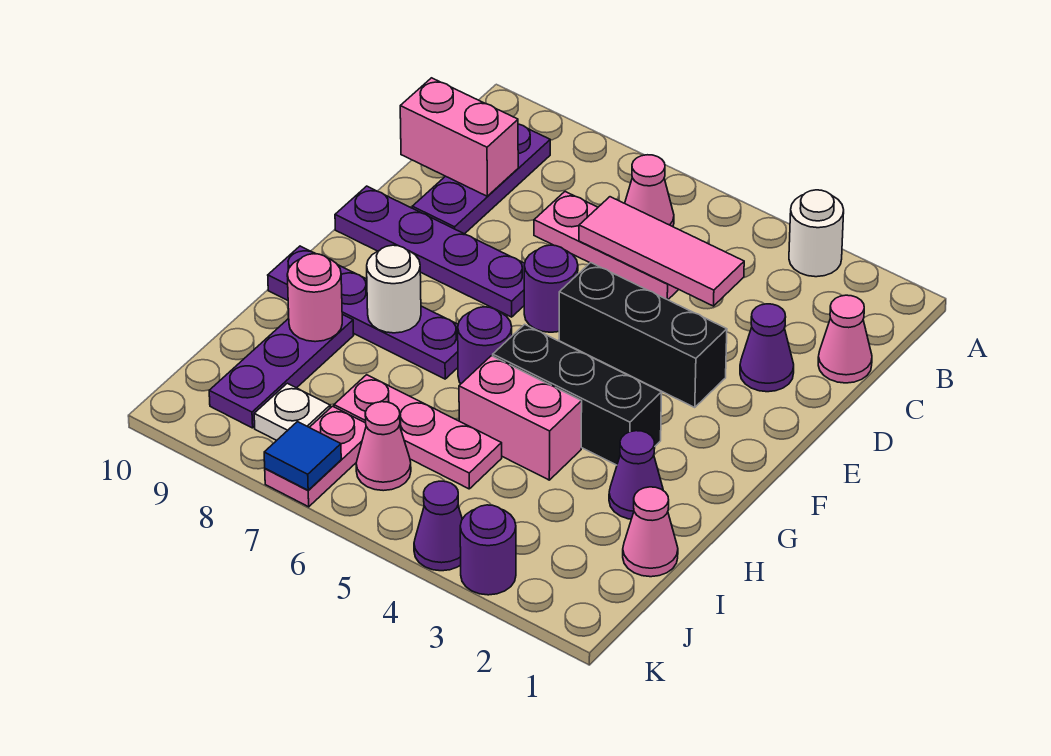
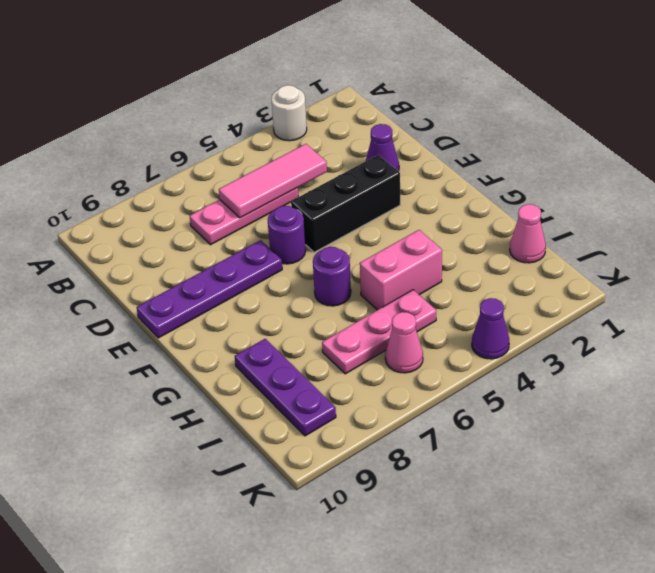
none -> pink 1x1 cone [625,155,674,227]
none -> purple 1x3 plate [412,124,550,234]
none -> pink 1x1 cone [818,295,872,383]

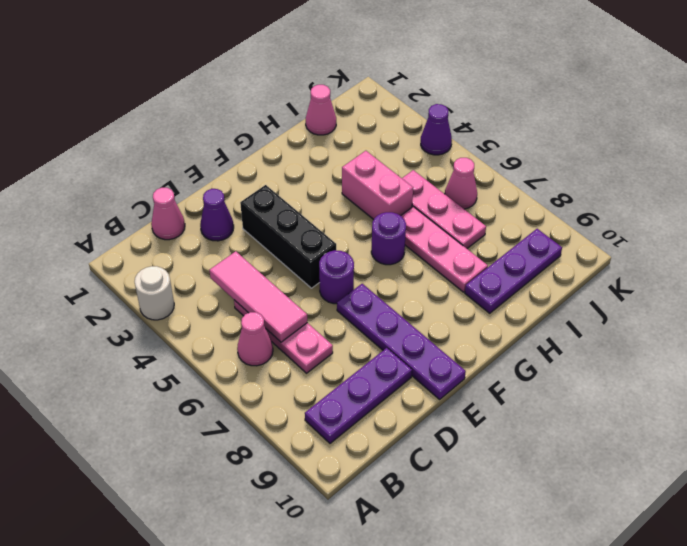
pink 1x3 plate [401,207,488,292] -> none
none -> black 1x3 brick [493,324,662,465]
none -> purple 1x4 plate [268,246,458,379]
none -> purple 1x1 cone [609,431,663,519]

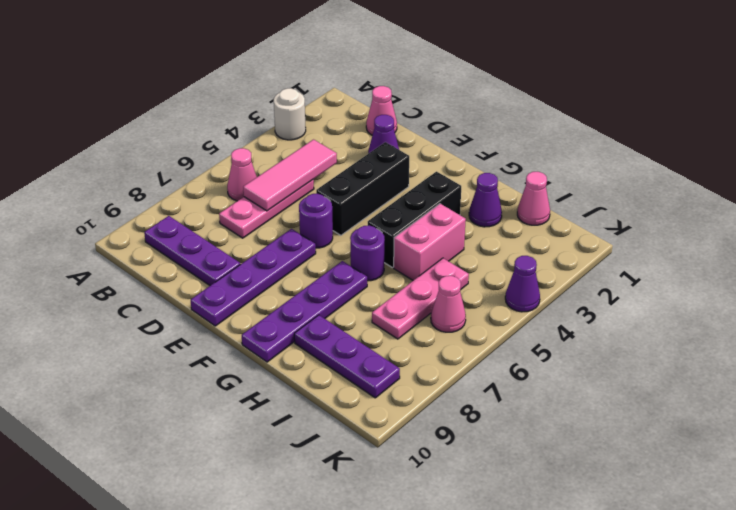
none -> pink 1x2 plate [265,406,366,507]
none -> white 1x1 plate [254,383,330,440]
none -> purple 1x1 round brick [460,505,516,595]

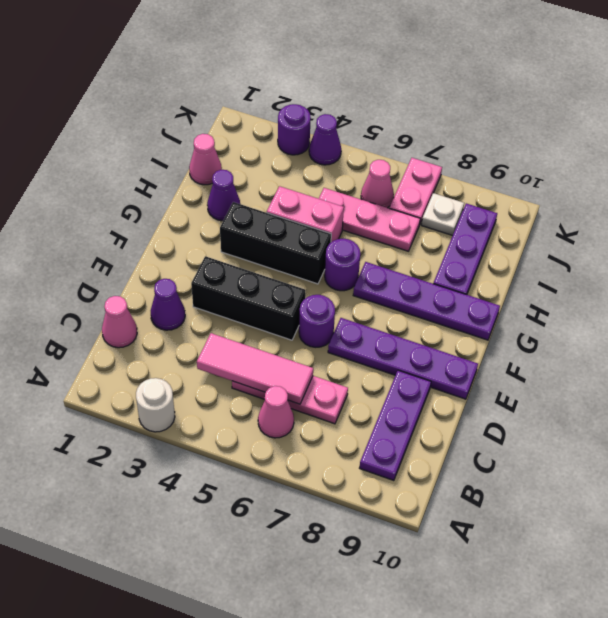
none -> pink 1x2 brick [400,78,518,196]
none -> white 1x1 round brick [367,245,421,333]
none -> pink 1x1 round brick [287,254,342,342]

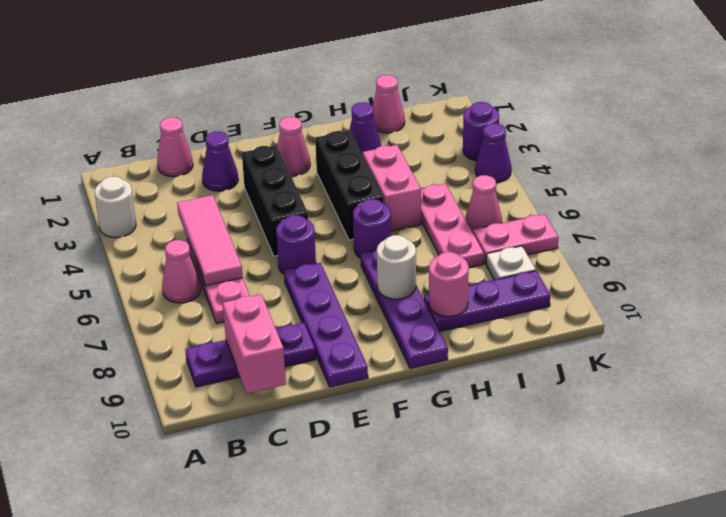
pink 1x1 cone [277,117,310,176] -> none
none -> blue 1x1 tile [264,422,341,490]

